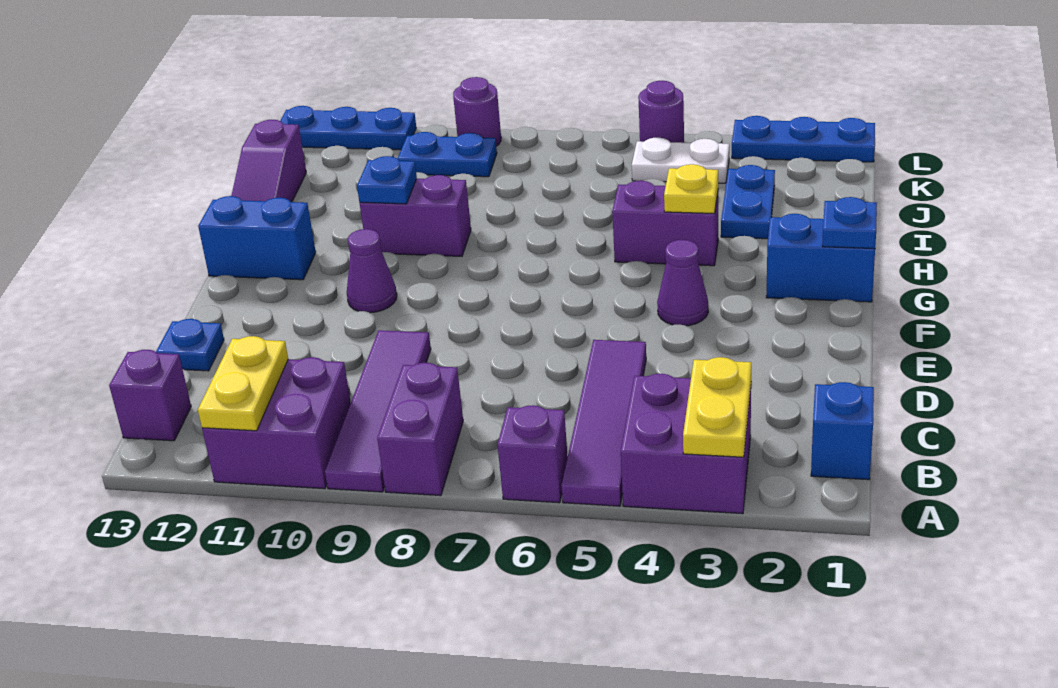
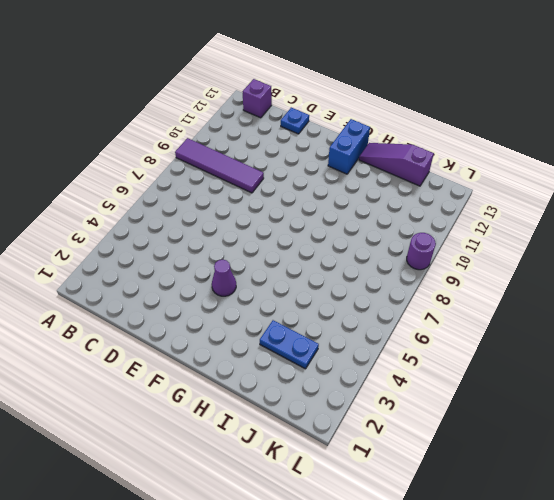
none -> purple 2x2 brick [621,374,751,514]
none -> purple 1x4 tile [561,340,646,506]
none -> purple 1x1 brick [497,405,568,503]

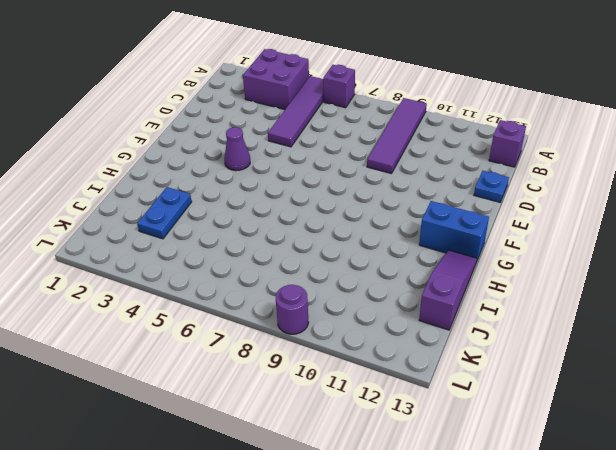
none -> purple 1x2 brick [377,363,463,495]
none -> purple 2x2 brick [202,357,351,489]
none -> blue 1x1 brick [811,382,874,480]

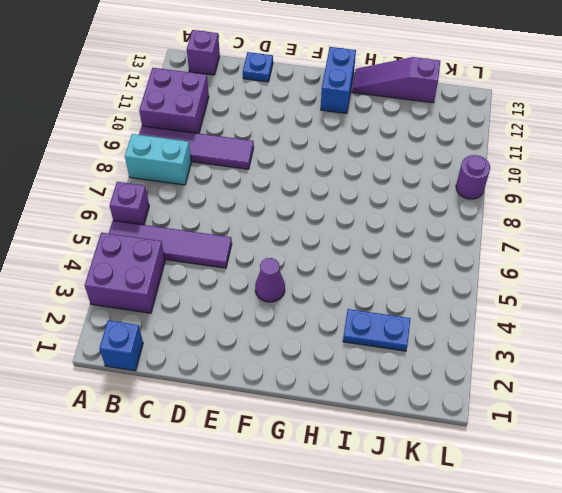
cyan 1x2 brick [125,134,191,185] -> purple 1x2 brick [377,363,463,495]
none -> purple 1x1 cone [347,229,397,313]
none -> blue 1x2 brick [766,214,875,302]
none -> purple 1x2 brick [612,181,718,266]

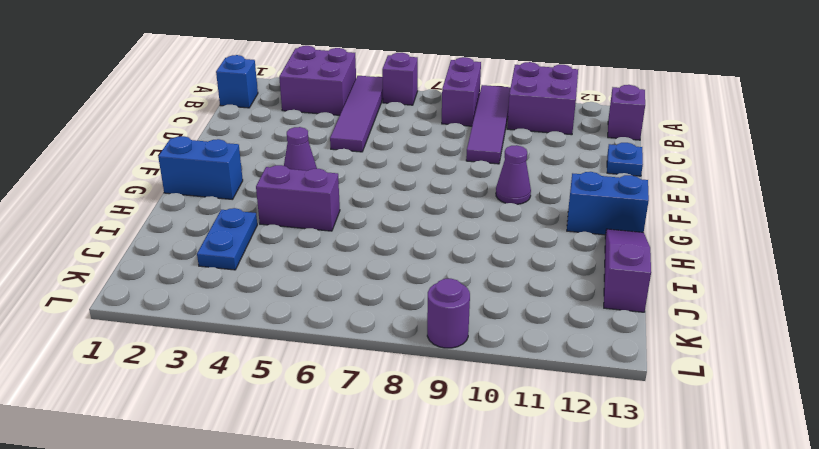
none -> purple 1x2 brick [360,175,471,256]
none -> white 1x2 plate [632,138,729,183]
none -> blue 1x2 plate [397,132,497,177]

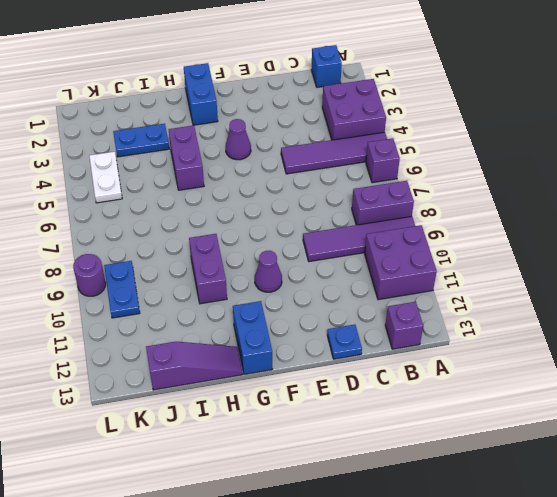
none -> blue 1x3 plate [732,116,875,162]
none -> purple 1x1 round brick [638,81,684,143]
none -> blue 1x3 plate [280,106,416,150]

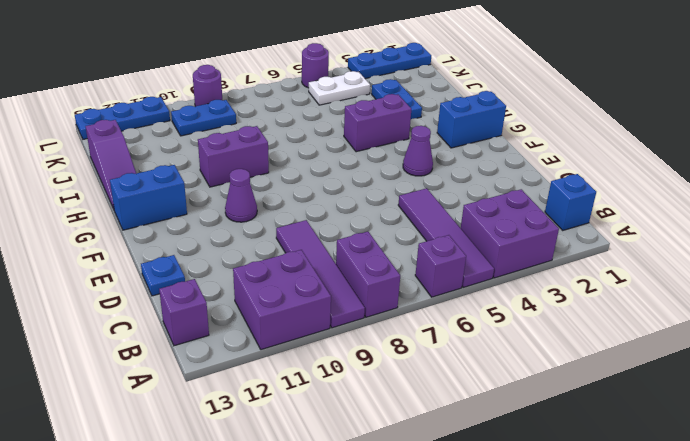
none -> yellow 1x2 plate [683,357,751,457]
none -> yellow 1x2 plate [198,336,288,431]
none -> blue 1x1 plate [822,197,877,249]

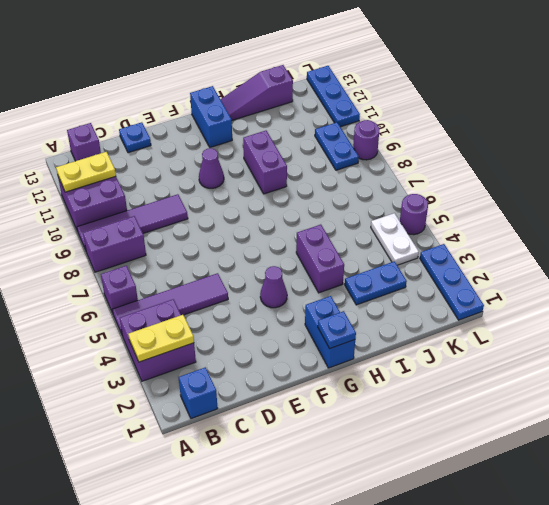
none -> yellow 1x1 plate [664,164,718,214]
none -> blue 1x1 plate [357,156,417,204]

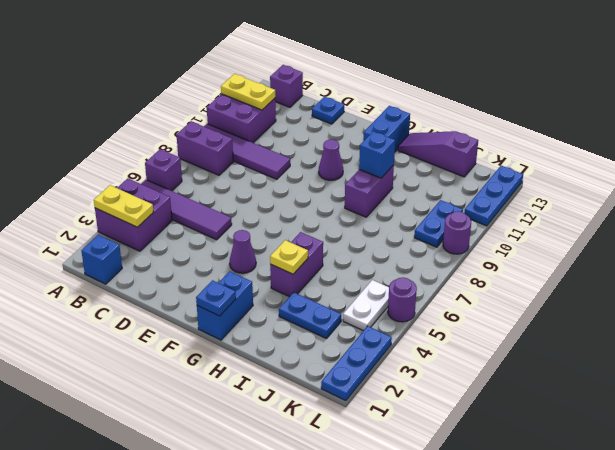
blue 1x1 brick [359,131,395,178] -> blue 1x1 plate [357,156,417,204]

